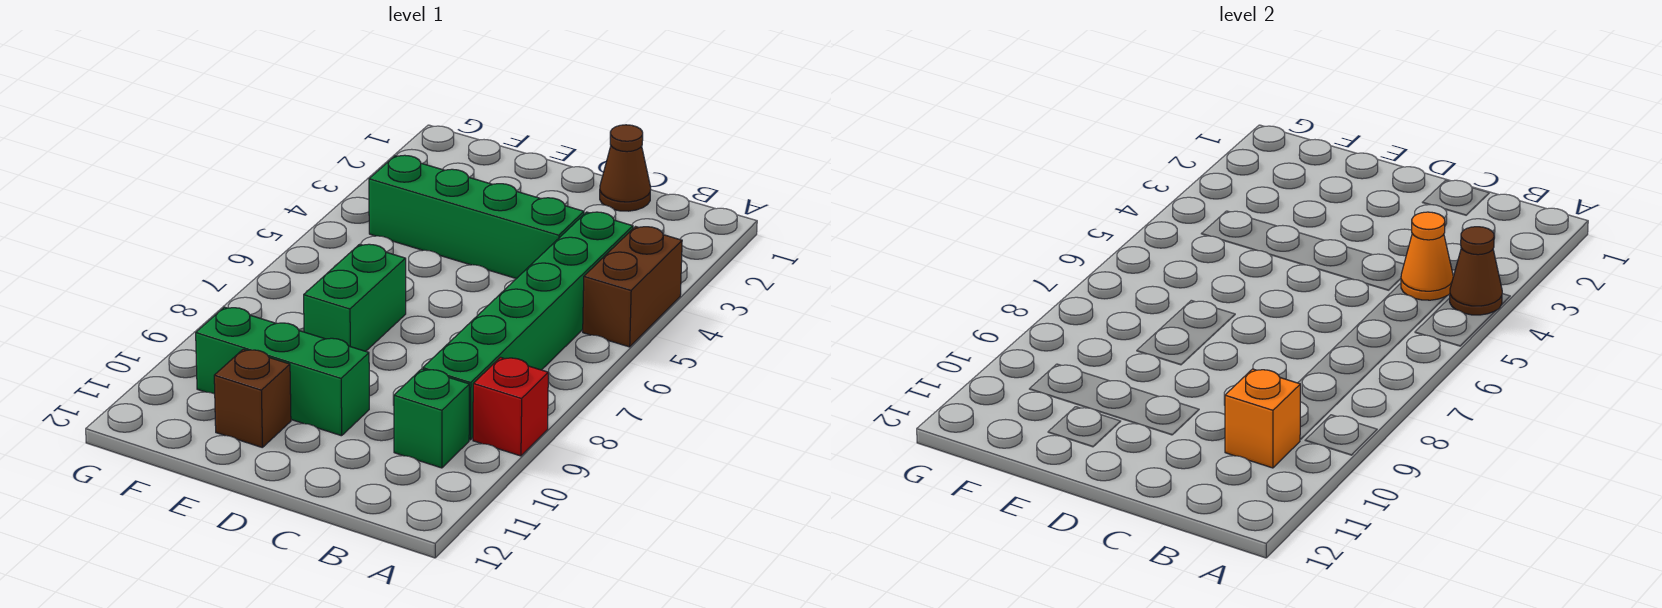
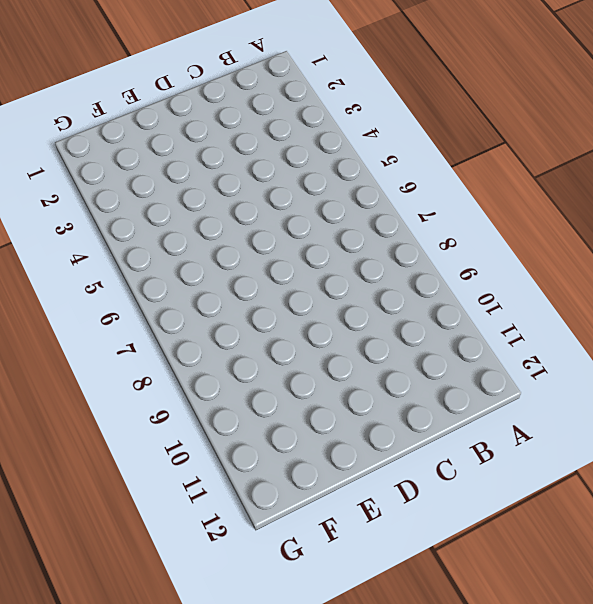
none -> brown 1x2 brick [583,227,682,347]
none -> red 1x1 brick [473,357,548,456]
none -> green 1x6 brick [423,212,633,440]

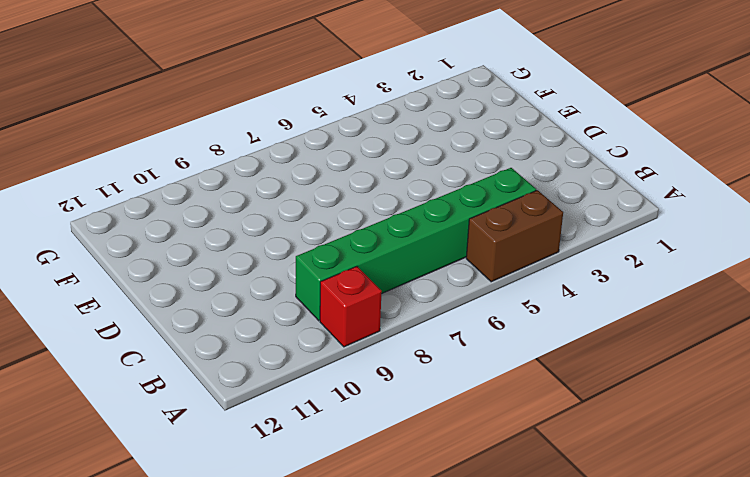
none -> green 1x1 brick [394,369,469,468]
none -> brown 1x1 cone [600,125,651,211]
none -> green 1x4 brick [369,155,584,279]

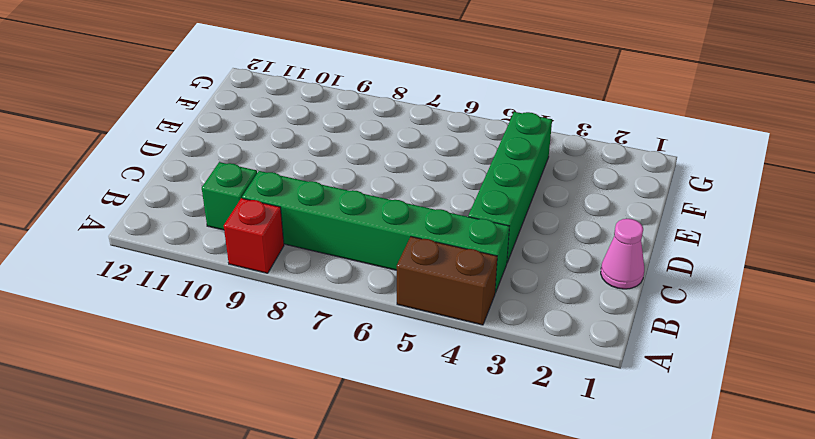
pink 1x1 cone [601,219,644,289] -> brown 1x1 cone [600,125,651,211]
none -> green 1x3 brick [196,307,369,436]
none -> green 1x2 brick [304,244,406,351]
none -> brown 1x1 brick [214,349,291,448]

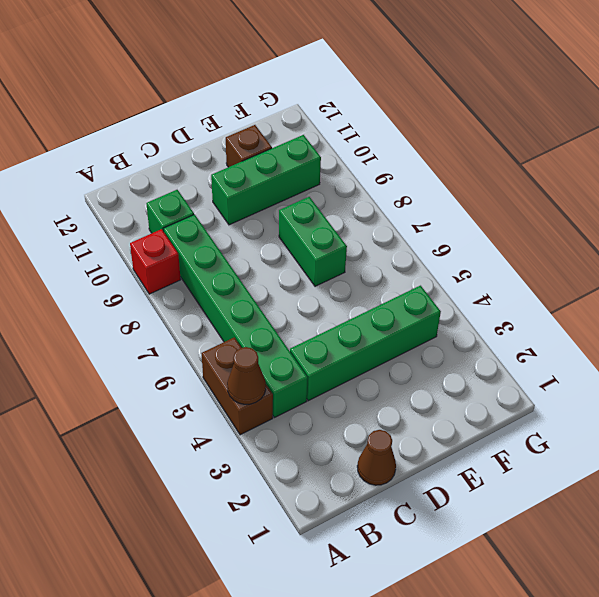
none -> orange 1x1 cone [1401,212,1453,300]
none -> orange 1x1 brick [1225,369,1300,468]

